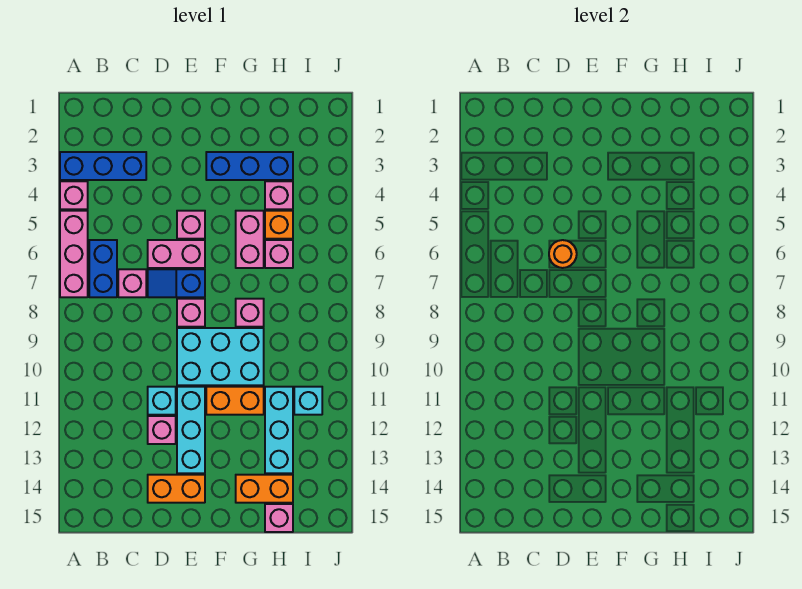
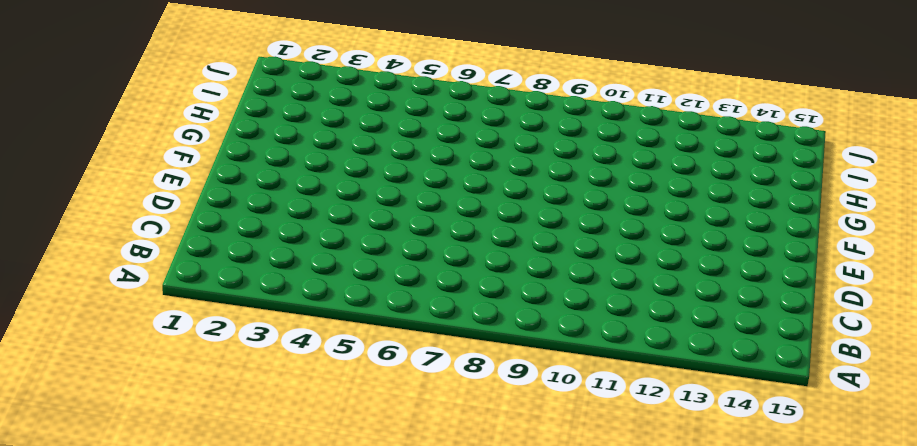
none -> blue 1x3 brick [60,152,146,180]
none -> pink 1x1 brick [60,181,88,209]
none -> pink 1x3 brick [60,211,88,297]

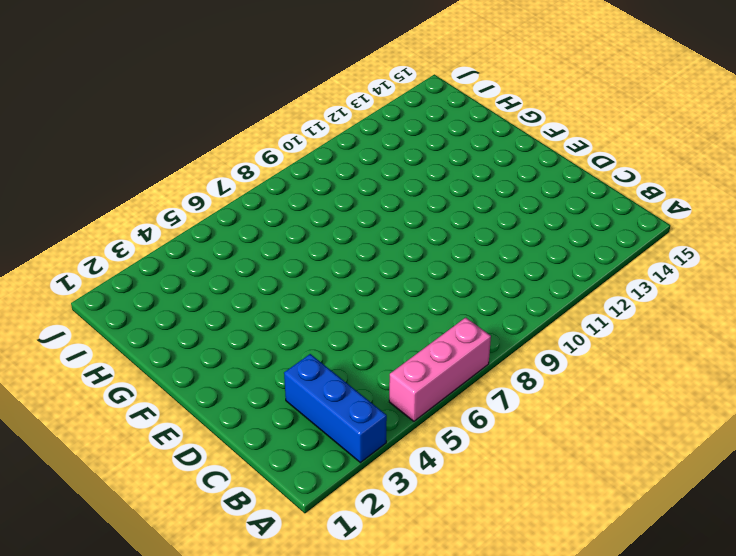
none -> pink 1x1 brick [60,181,88,209]
none -> blue 1x2 brick [89,240,117,297]
none -> pink 1x1 brick [118,269,146,297]

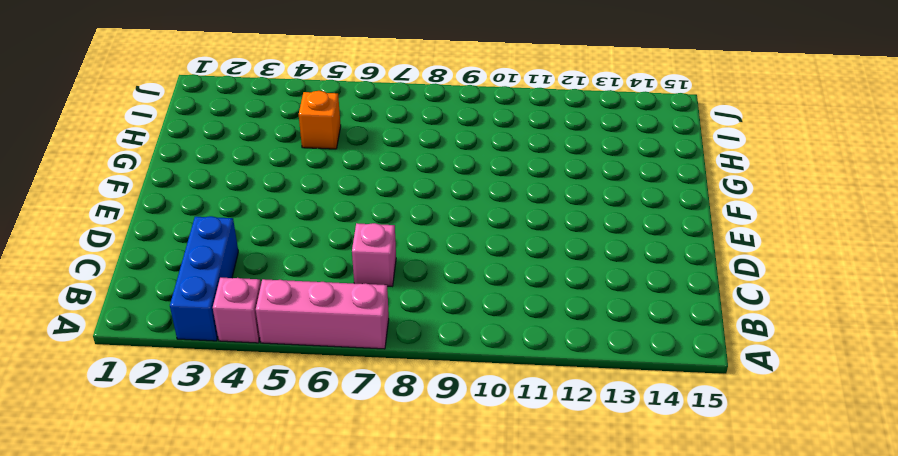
none -> blue 1x2 brick [89,240,117,297]
none -> pink 1x2 brick [148,240,205,268]
none -> blue 1x2 slope [148,269,205,297]

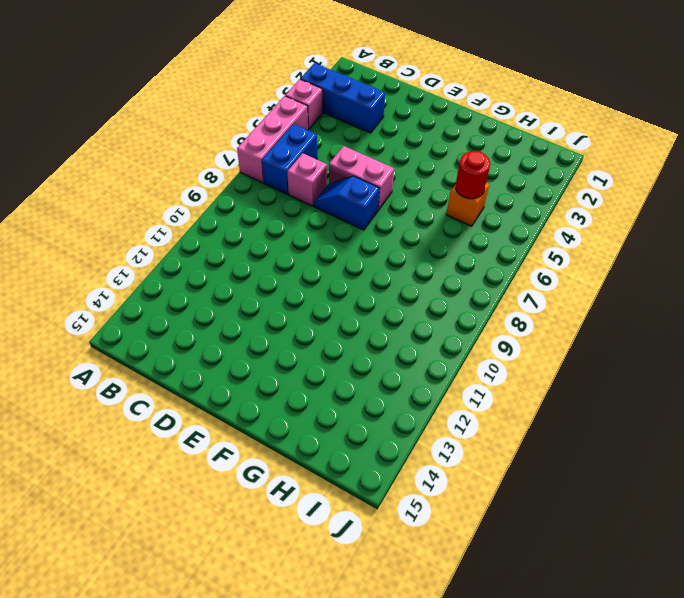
red 1x1 round brick [456,151,490,199] -> none
none -> cyan 1x1 brick [148,387,176,415]
none -> pink 1x1 brick [148,416,176,444]
none -> orange 1x2 brick [148,475,205,503]

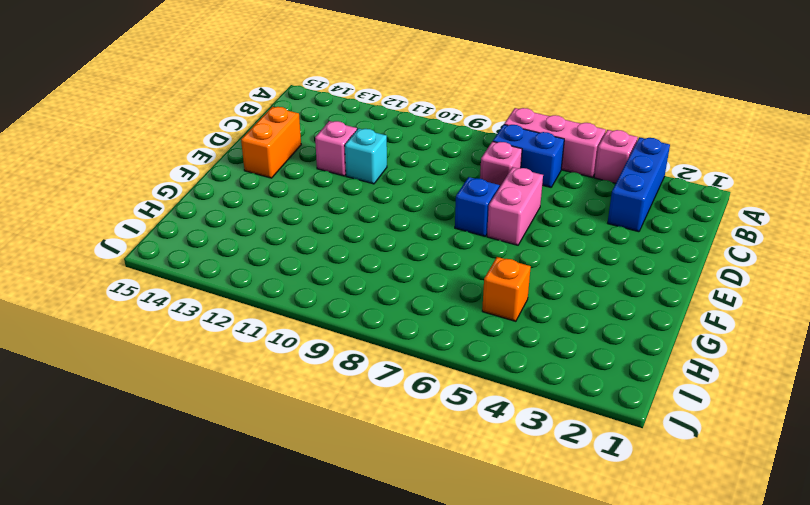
none -> pink 1x1 brick [177,211,205,239]
none -> pink 1x1 brick [177,299,205,327]
none -> cyan 2x3 brick [177,328,264,385]

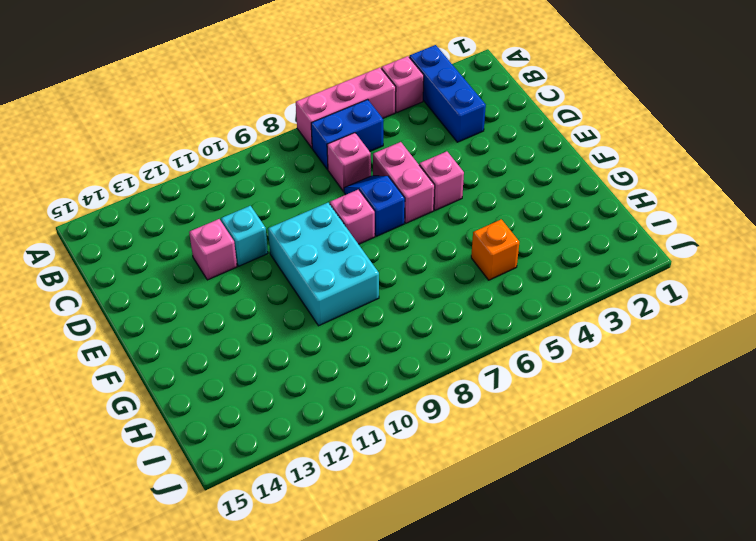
none -> orange 1x2 brick [148,475,205,503]
none -> cyan 1x3 brick [177,387,205,473]
none -> blue 1x3 brick [206,152,293,180]

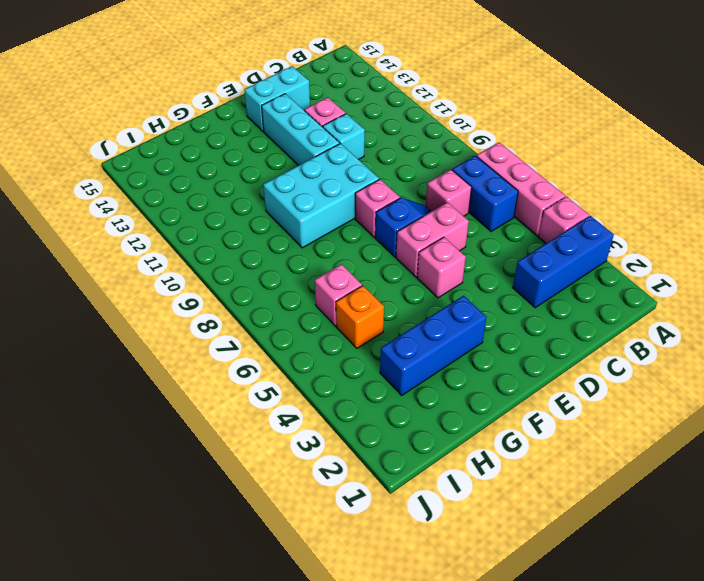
cyan 1x2 brick [244,66,310,131] -> orange 1x2 brick [148,475,205,503]
none -> orange 1x2 brick [206,387,264,415]
none -> pink 1x2 brick [236,211,264,268]
none -> pink 1x1 brick [236,299,264,327]

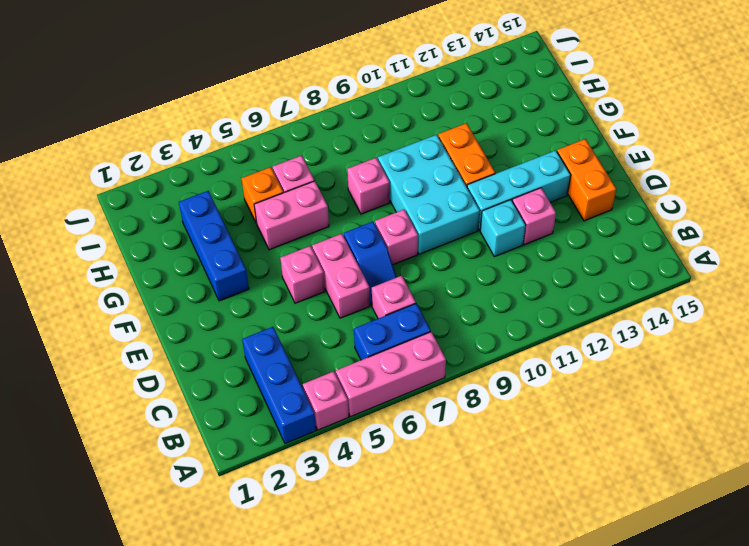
none -> orange 1x2 brick [236,475,293,503]
none -> pink 1x1 brick [265,181,293,209]
none -> cyan 1x3 brick [265,387,293,473]

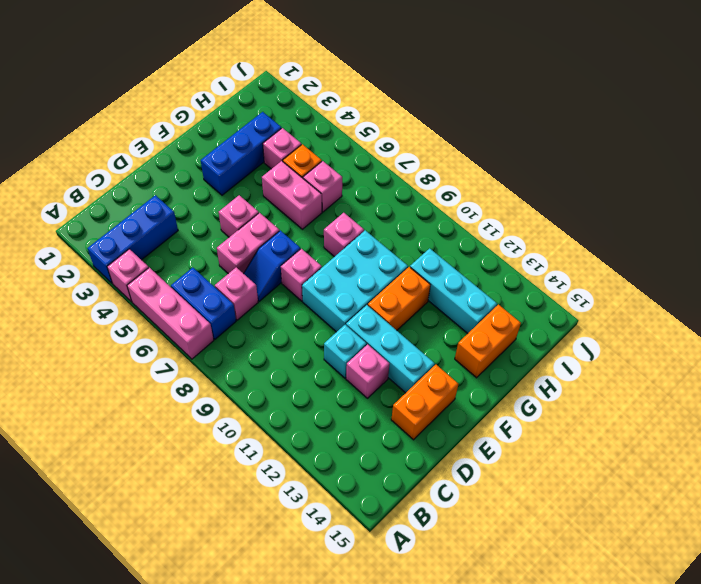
none -> pink 1x1 brick [265,504,293,532]
none -> cyan 1x1 brick [294,387,322,415]
none -> orange 1x1 round brick [549,240,577,268]

